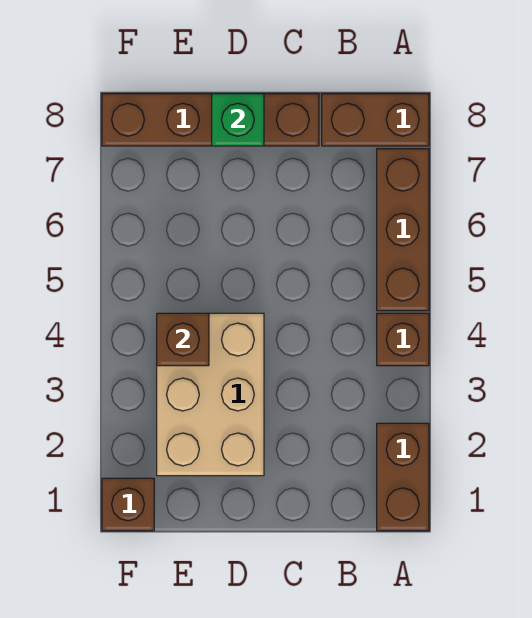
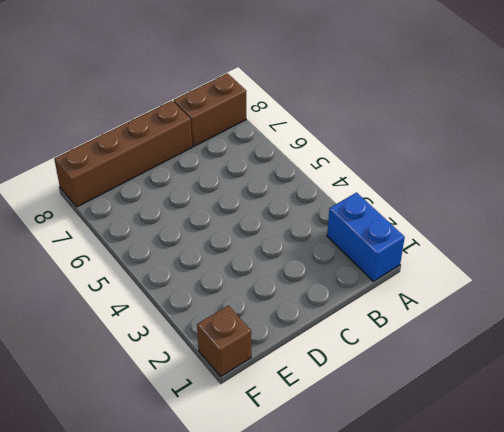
blue 1x2 brick [327,193,405,281] -> brown 1x2 brick [377,423,429,531]
none -> brown 1x1 brick [377,313,429,366]
none -> brown 1x3 brick [377,149,429,311]

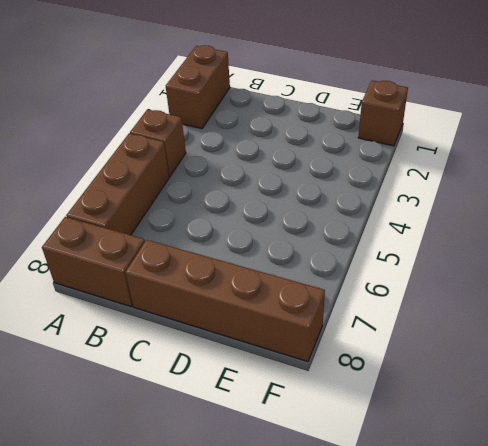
none -> tan 2x3 brick [157,313,264,476]
none -> green 1x1 brick [212,94,264,146]

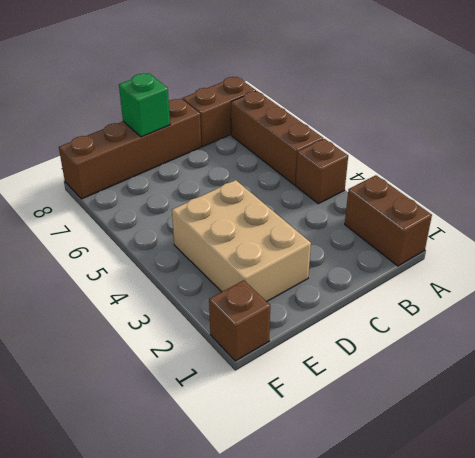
none -> brown 1x1 brick [157,313,209,366]

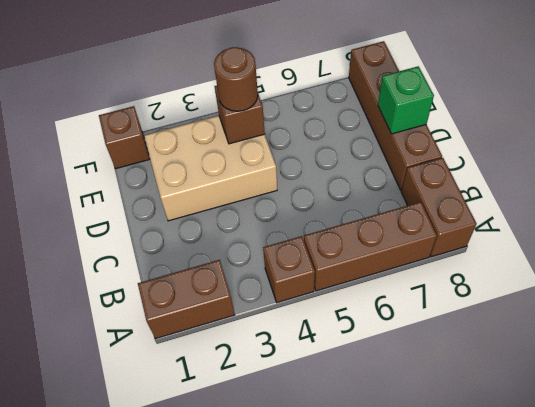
brown 1x1 round brick [214,47,258,111] -> none

